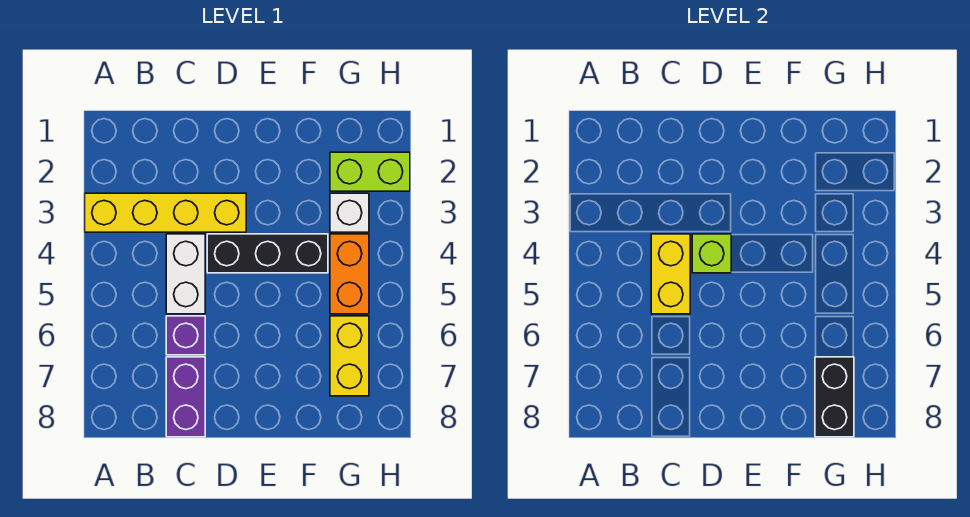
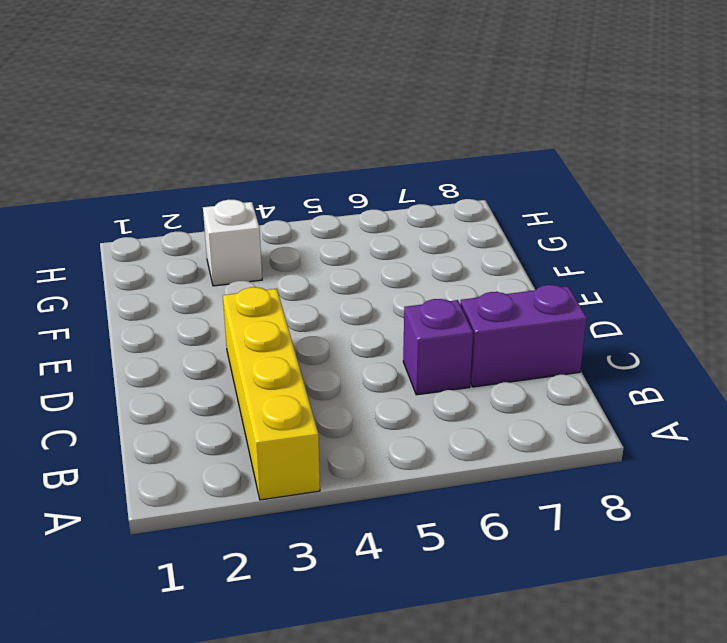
none -> white 1x2 brick [166,234,205,314]
none -> black 1x3 brick [207,234,328,273]
none -> lime 1x2 brick [330,152,410,191]

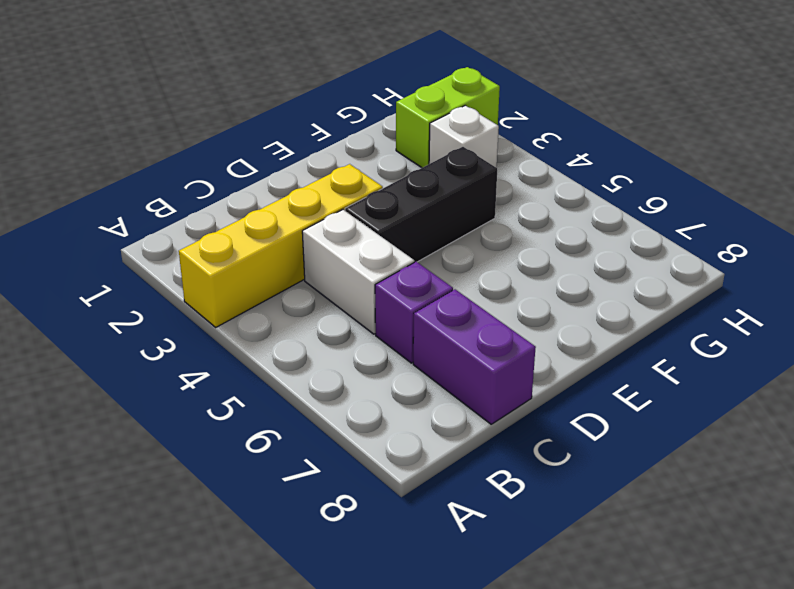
none -> orange 1x2 brick [330,234,369,314]
none -> yellow 1x2 brick [330,316,369,396]
none -> yellow 1x2 brick [651,234,690,314]

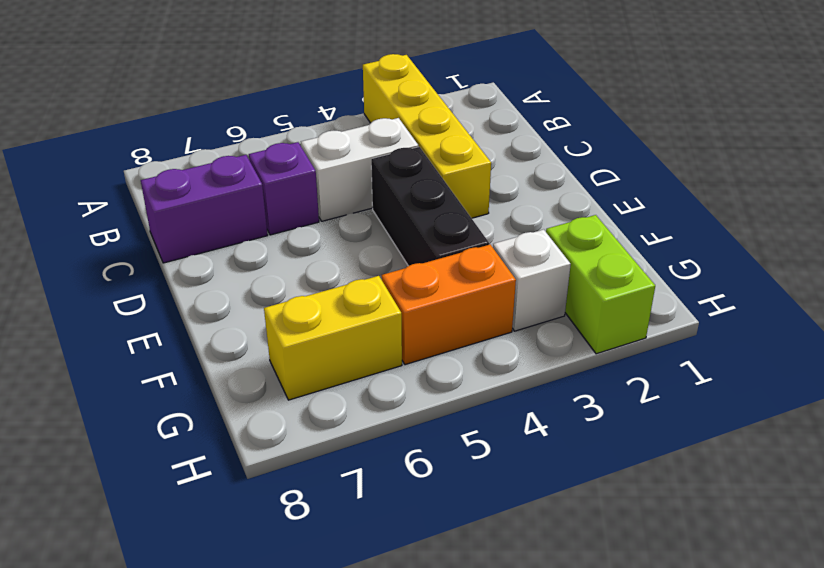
none -> yellow 1x2 brick [651,234,690,314]
none -> lime 1x1 brick [692,234,731,273]
none -> black 1x2 brick [815,357,854,437]

